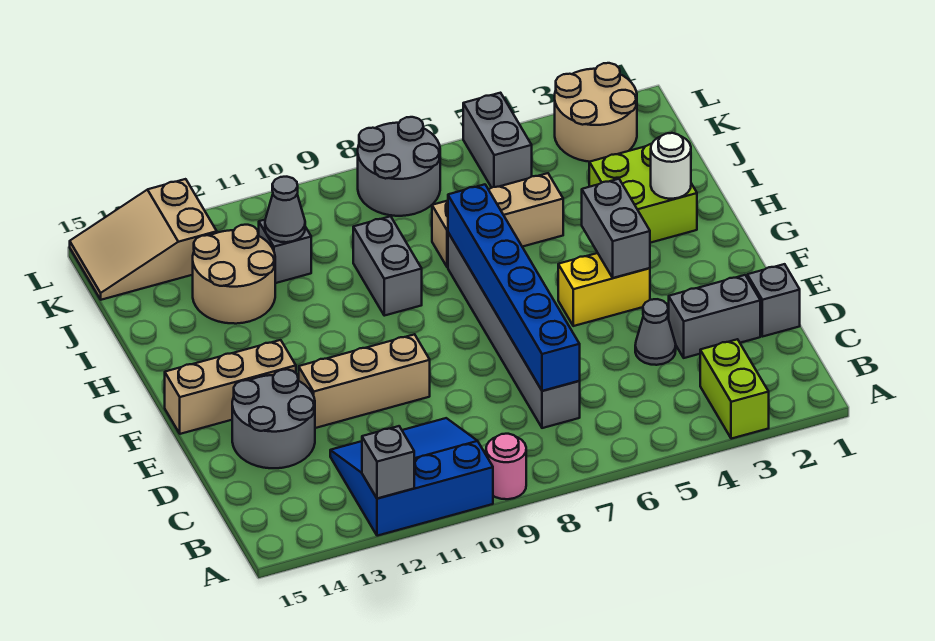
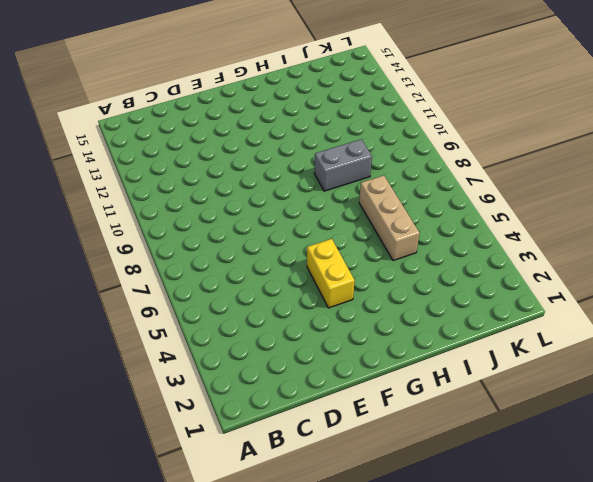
none -> lime 1x2 brick [700,339,769,439]
none -> pink 1x1 round brick [486,434,526,499]
none -> blue 3x3 slope [330,418,493,536]

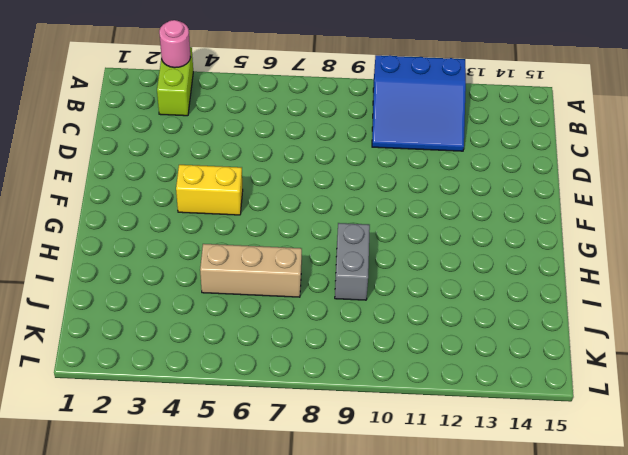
pink 1x1 round brick [159,20,191,68] -> pink 1x1 round brick moved to [486,434,526,499]
none -> grey 1x6 brick [448,233,580,428]
none -> grey 1x1 brick [747,264,800,337]
none -> grey 1x2 brick [669,275,760,358]

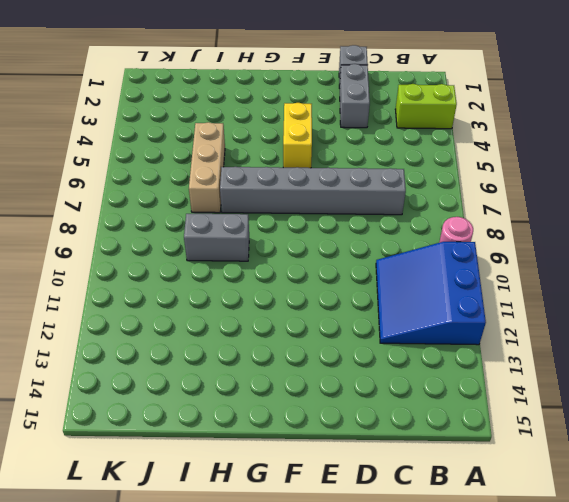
none -> grey 1x1 cone [635,299,676,365]
none -> grey 2x2 round brick [232,369,315,468]
none -> tan 1x3 brick [299,334,430,428]

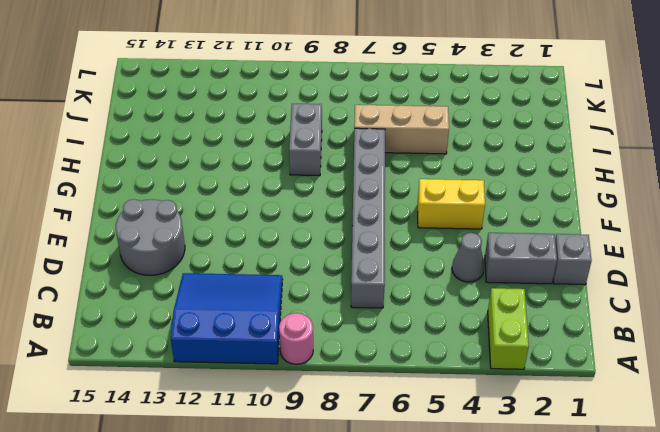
none -> tan 1x3 brick [299,334,430,428]
none -> tan 1x3 brick [165,340,296,434]
none -> lime 2x2 brick [589,144,697,243]

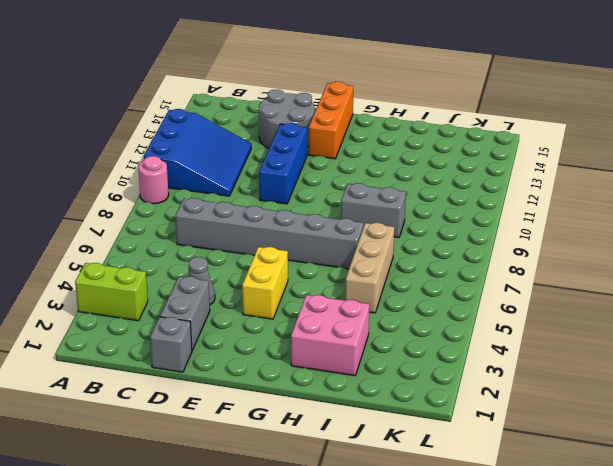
blue 1x3 brick [259,123,307,204] -> tan 1x3 brick [299,334,430,428]
orange 1x3 brick [309,82,353,159] -> tan 1x3 brick [165,340,296,434]
pink 2x2 brick [291,295,370,376] -> lime 2x2 brick [589,144,697,243]
none -> tan 2x2 round brick [193,225,275,324]
none -> grey 1x1 brick [259,220,311,283]
none -> tan 2x2 round brick [555,63,637,162]

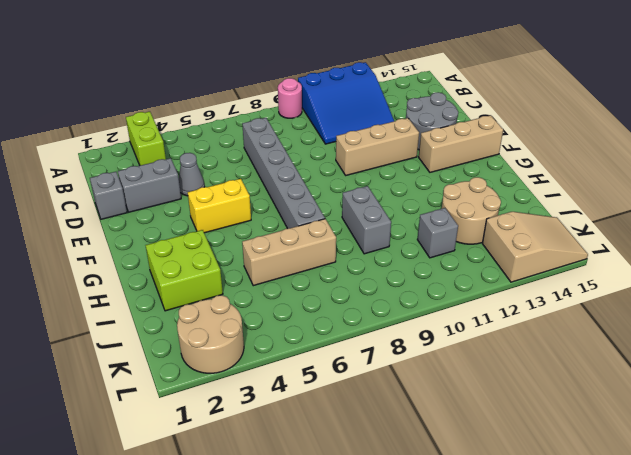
none -> grey 1x2 brick [463,93,532,188]
none -> grey 2x2 round brick [358,117,440,216]
none -> grey 1x1 brick [362,426,414,498]

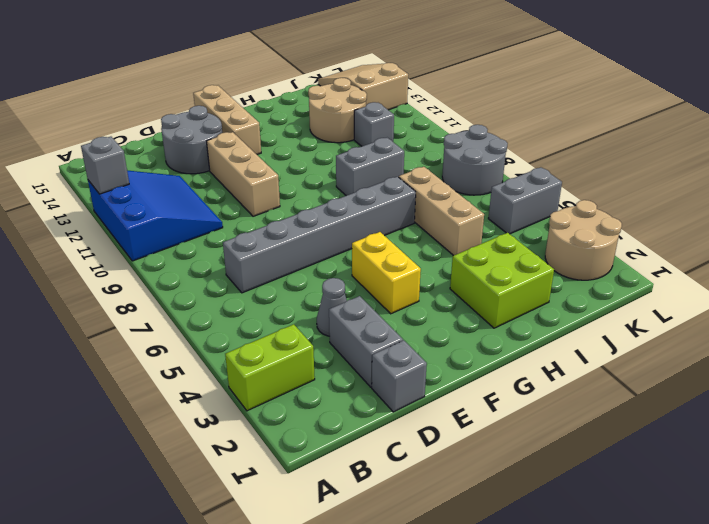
none -> pink 1x1 round brick [486,434,526,499]
none -> blue 1x6 brick [448,184,580,391]
none -> grey 1x2 brick [582,179,650,278]

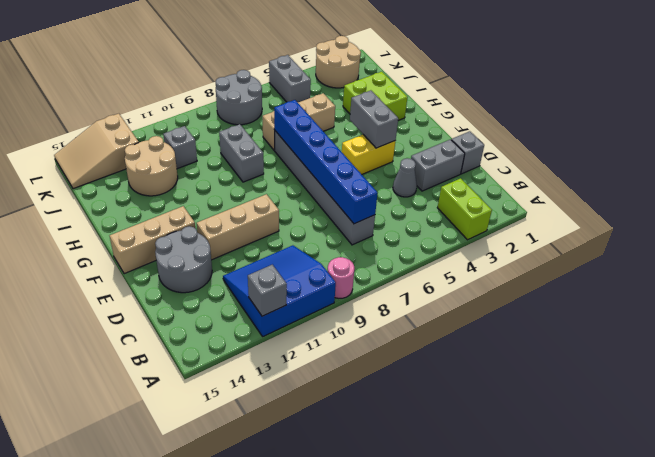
none -> white 1x1 round brick [651,133,691,199]
none -> grey 1x1 cone [265,177,305,242]

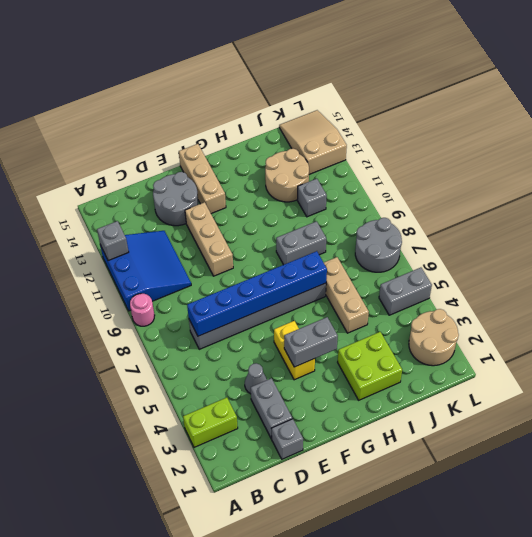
none -> white 1x1 round brick [651,133,691,199]
none -> grey 1x1 cone [265,177,305,242]

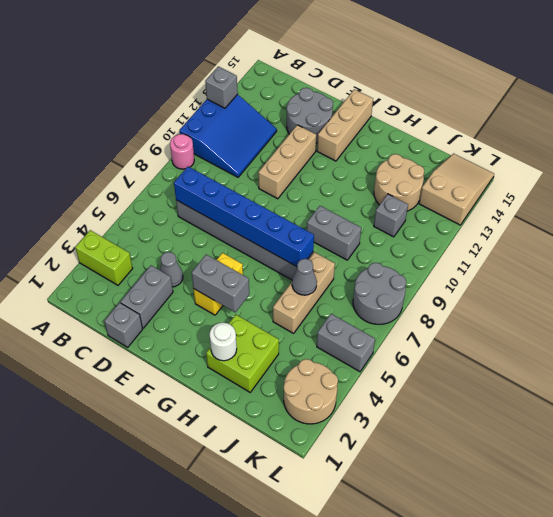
grey 1x1 cone [292,259,317,295] -> grey 1x1 cone moved to [265,177,305,242]

